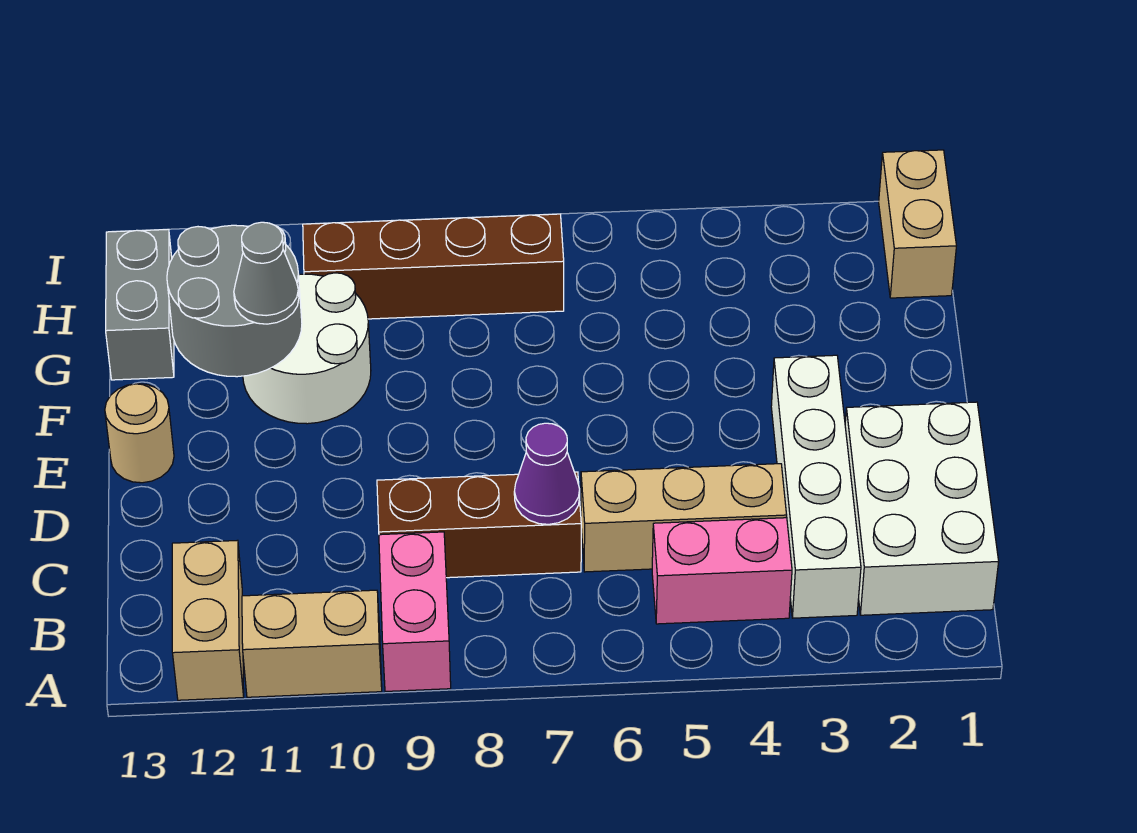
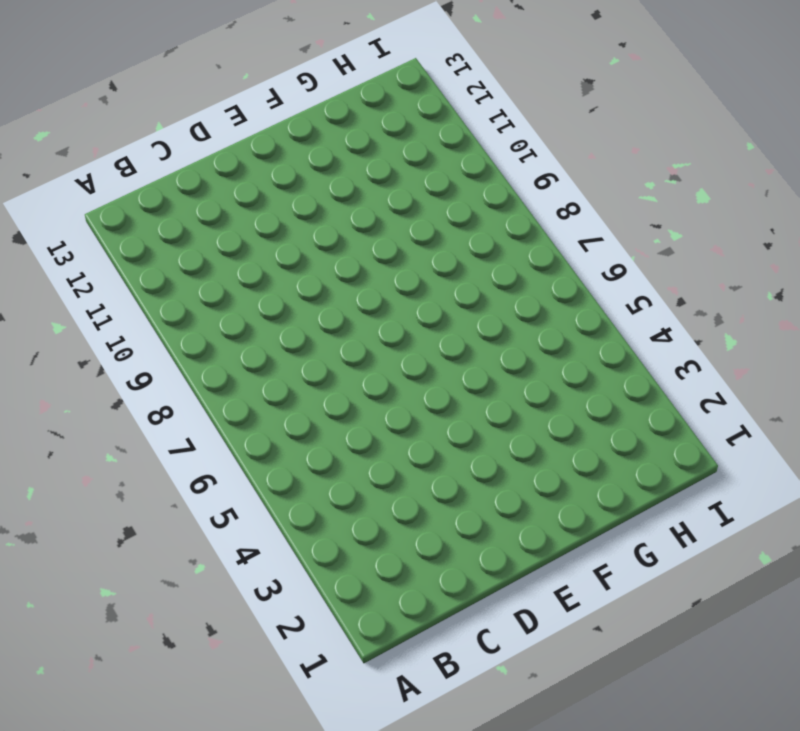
none -> pink 1x2 brick [379,532,451,691]
none -> tan 1x2 brick [242,590,382,697]
none -> tan 1x2 brick [172,540,244,700]

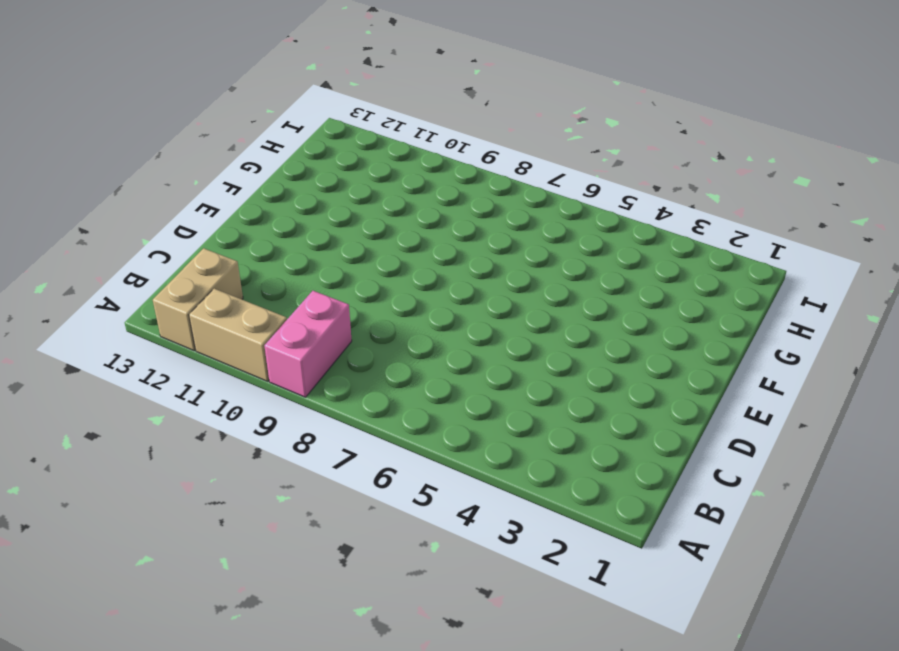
none -> white 2x3 brick [845,402,999,615]
none -> white 1x4 brick [771,355,861,618]
none -> pink 1x2 brick [652,518,792,624]

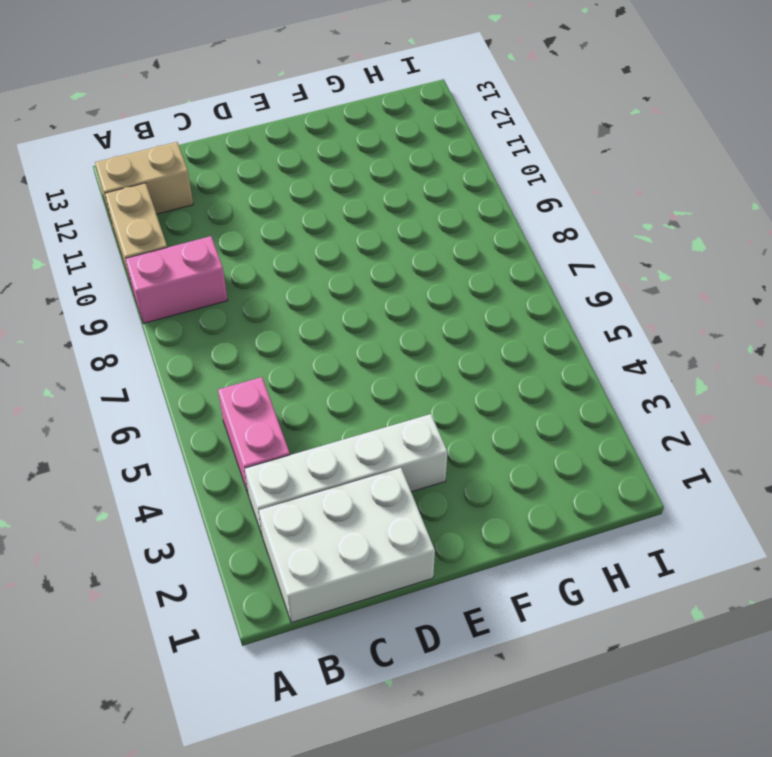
none -> tan 1x3 brick [581,464,787,572]
none -> brown 1x3 brick [377,472,581,578]
none -> tan 1x1 round brick [105,384,174,483]

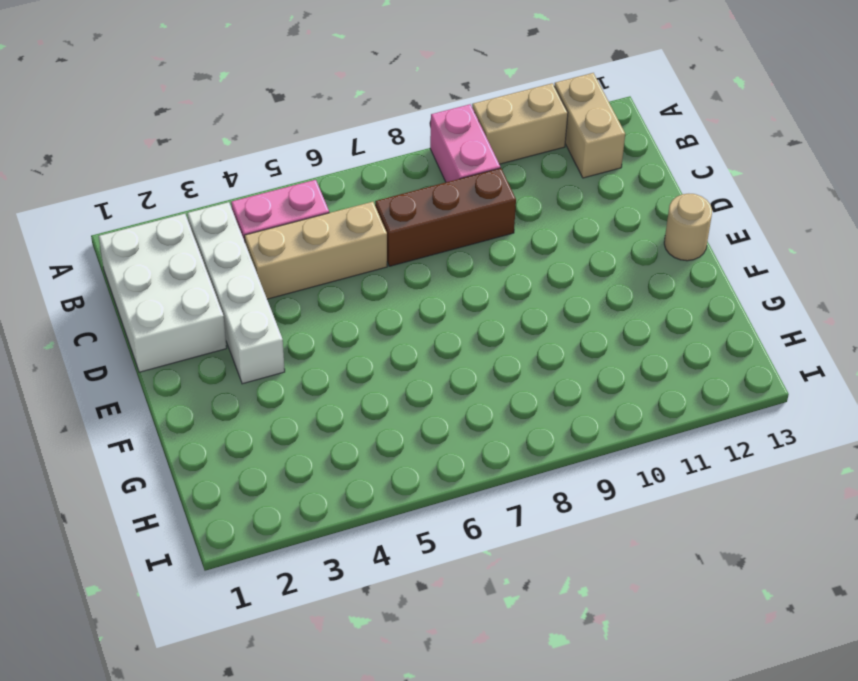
none -> white 2x2 round brick [243,273,371,424]
none -> grey 1x2 brick [106,229,174,380]
none -> tan 1x2 brick [879,150,956,298]

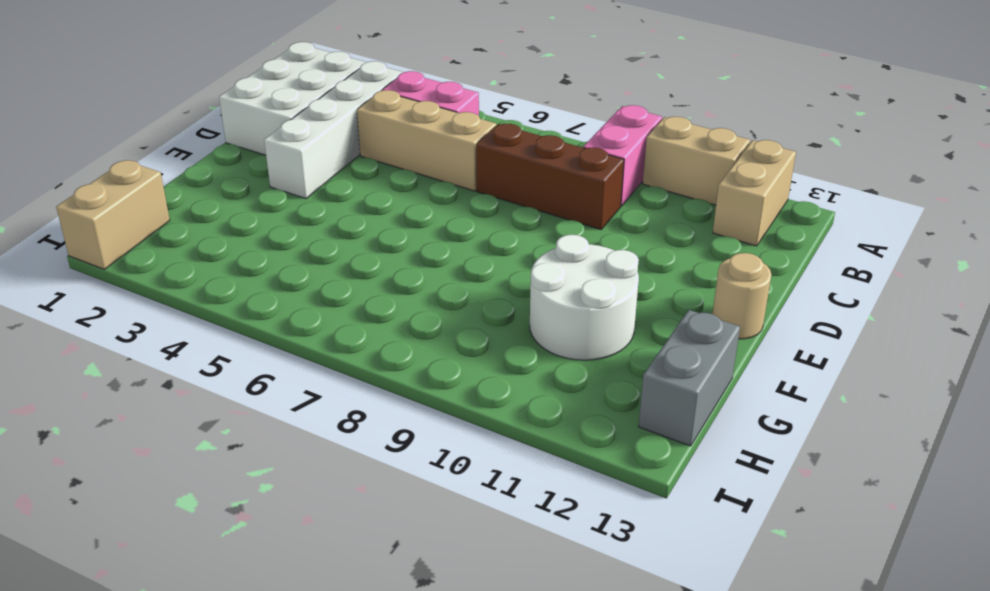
none -> brown 1x4 brick [303,214,564,319]
none -> purple 1x1 cone [514,423,580,524]
none -> grey 2x2 round brick [167,225,302,377]

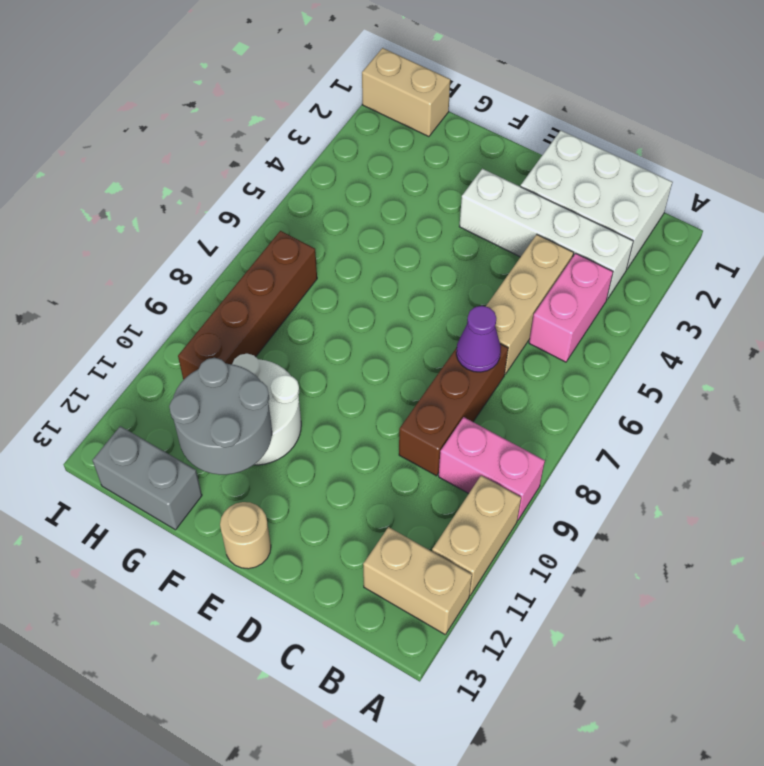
none -> grey 1x1 cone [234,222,299,324]

